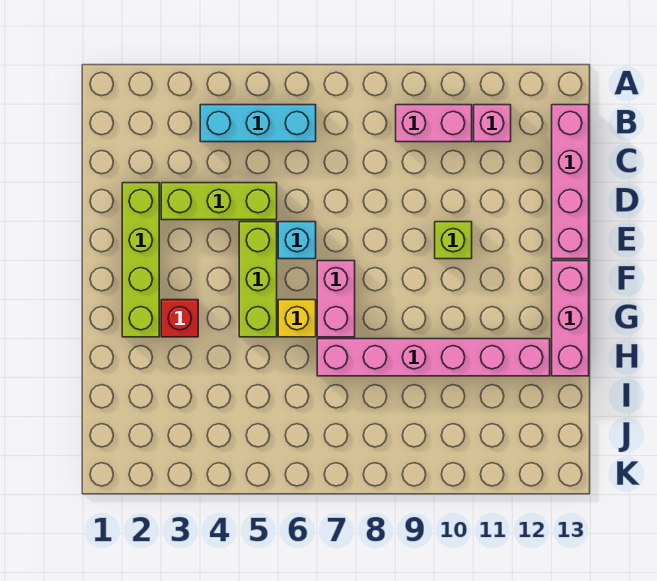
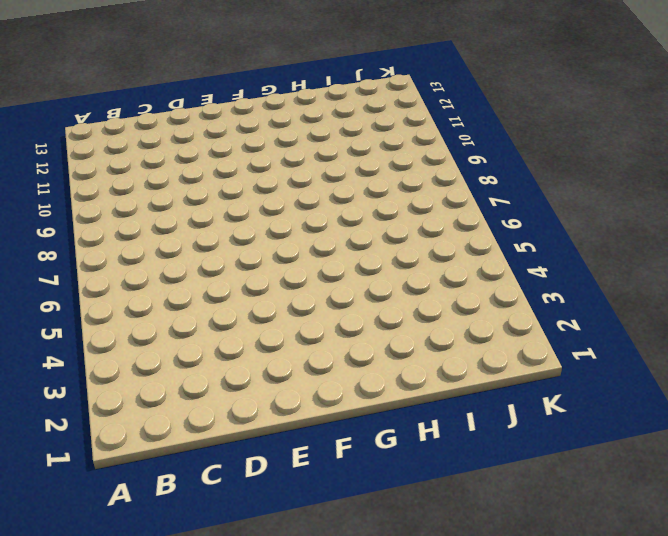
none -> cyan 1x3 brick [200,105,316,142]
none -> pink 1x2 brick [396,105,472,142]
none -> pink 1x1 brick [474,105,511,142]

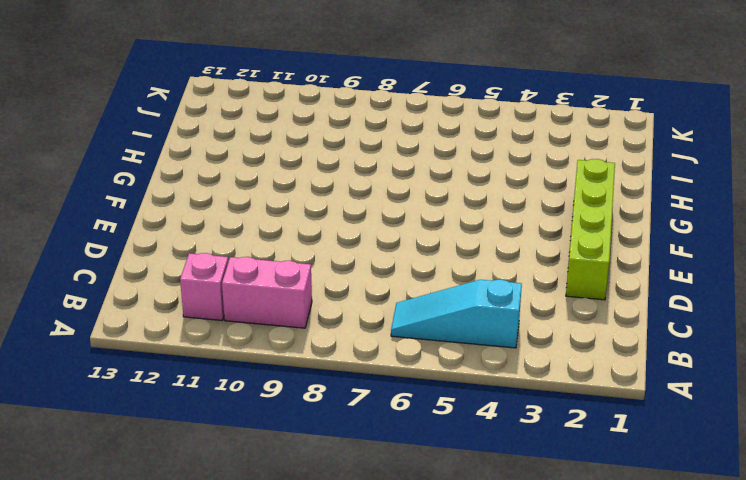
cyan 1x3 slope [391,280,522,348] -> cyan 1x3 brick [200,105,316,142]
none -> pink 1x4 brick [552,105,589,259]
none -> lime 1x3 brick [161,183,277,220]
none -> lime 1x3 brick [239,222,277,337]

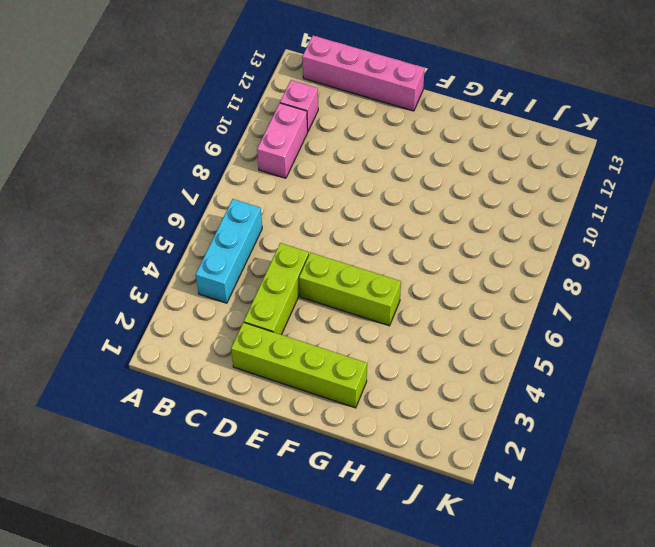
none -> cyan 1x1 brick [278,222,316,259]
none -> lime 1x1 brick [435,222,472,259]
none -> pink 1x2 brick [317,261,355,337]

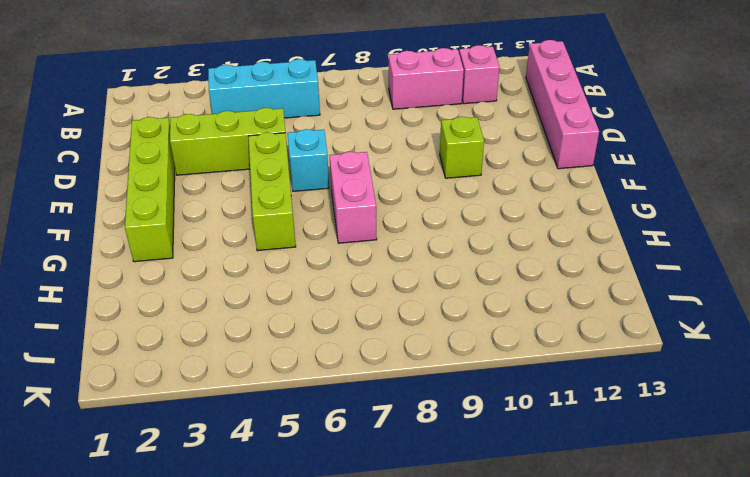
none -> pink 1x3 brick [552,261,589,376]
none -> red 1x1 brick [161,300,198,337]
none -> yellow 1x1 brick [278,300,316,337]

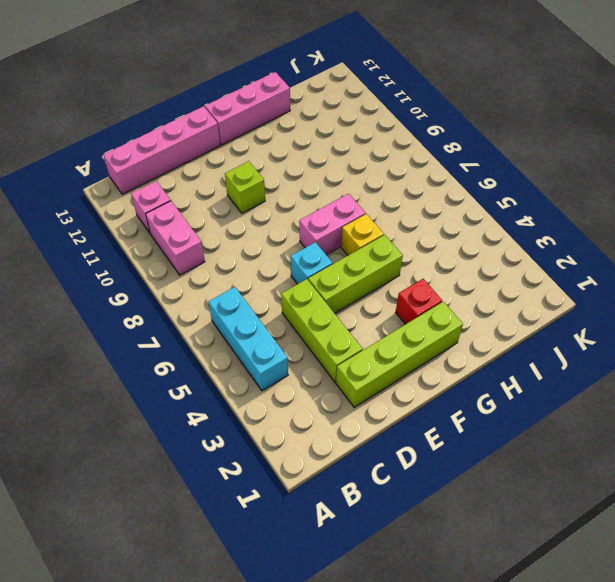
none -> pink 1x6 brick [317,339,550,376]

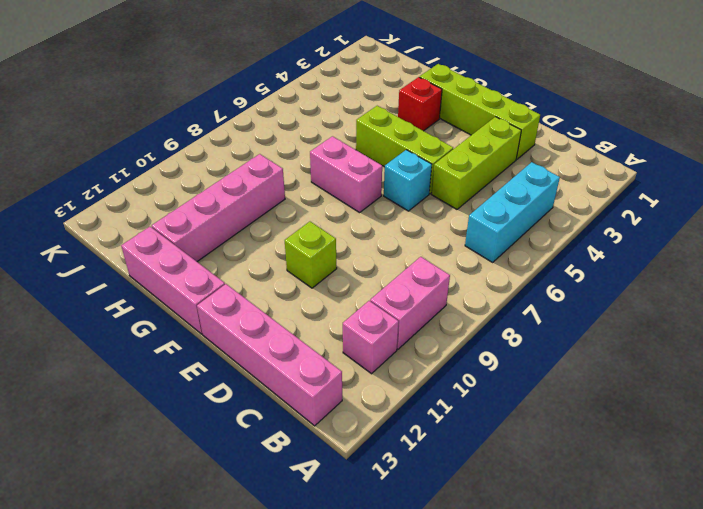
pink 1x4 brick [152,154,285,261] -> pink 1x6 brick [317,339,550,376]
none -> yellow 1x1 brick [278,300,316,337]

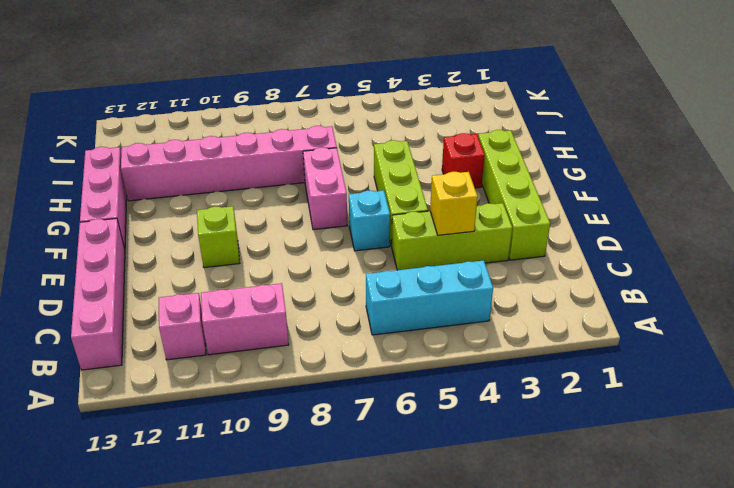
yellow 1x1 brick [430,172,478,235] -> yellow 1x1 brick moved to [278,300,316,337]

